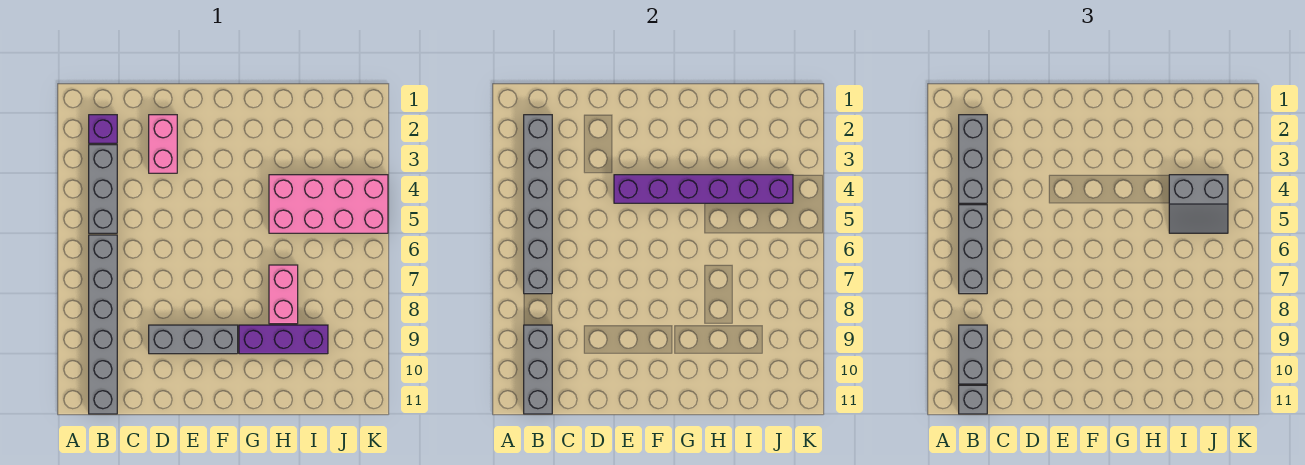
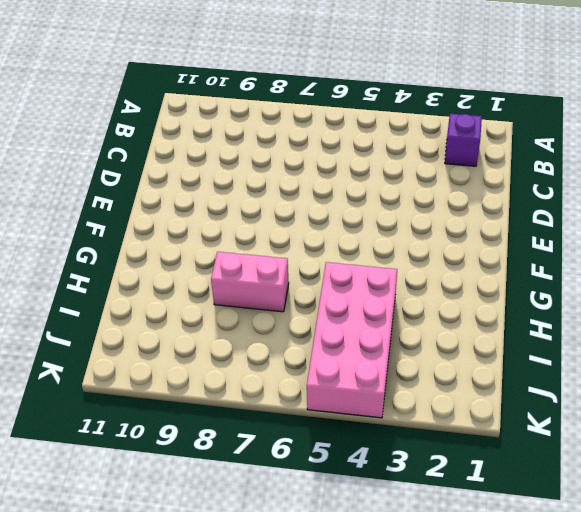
none -> grey 1x3 brick [89,145,117,233]
none -> grey 1x6 brick [89,235,117,414]
none -> pink 1x2 brick [149,115,177,173]

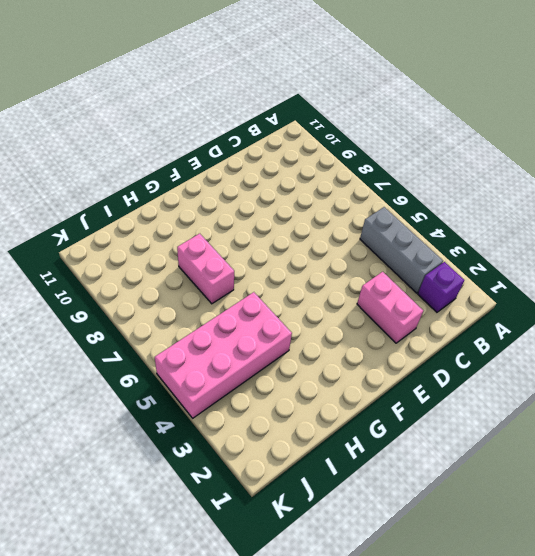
none -> grey 1x6 brick [89,235,117,414]
none -> grey 1x3 brick [149,325,238,354]
none -> purple 1x3 brick [239,325,328,354]

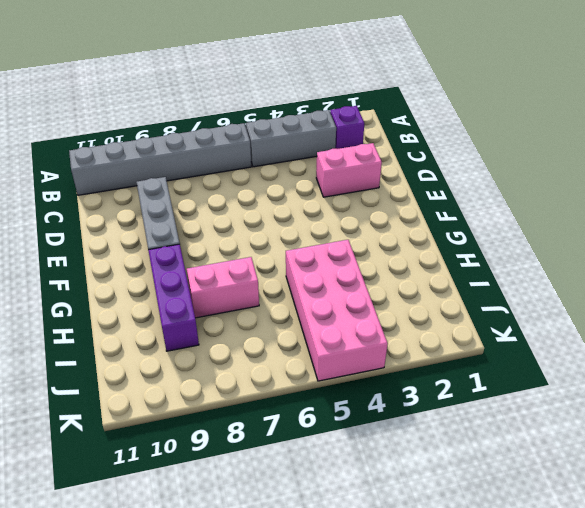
none -> grey 1x6 brick [524,115,552,294]
none -> grey 1x3 brick [524,325,552,414]
none -> purple 1x6 brick [614,175,793,203]

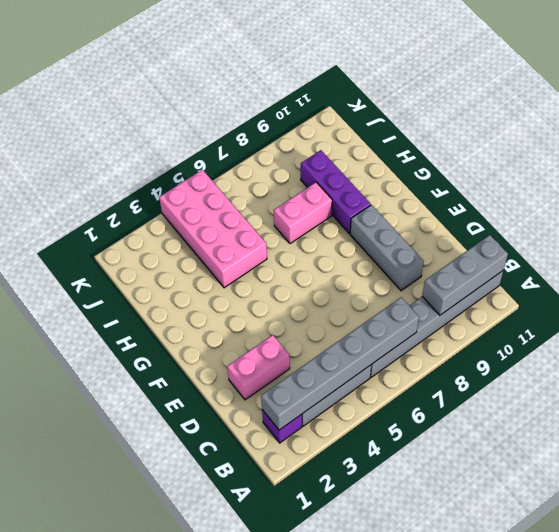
none -> purple 1x6 brick [614,175,793,203]
none -> grey 1x3 brick [959,115,987,203]
none -> grey 1x3 brick [959,205,987,294]

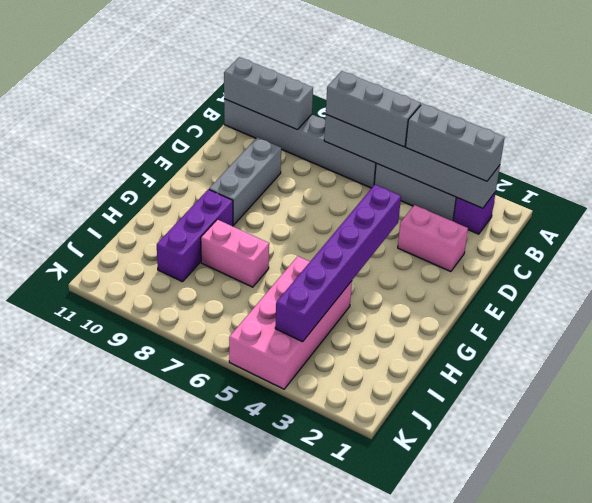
none -> grey 1x2 brick [959,325,987,384]
none -> grey 1x1 brick [959,385,987,414]
none -> grey 2x2 slope [1169,175,1228,233]

